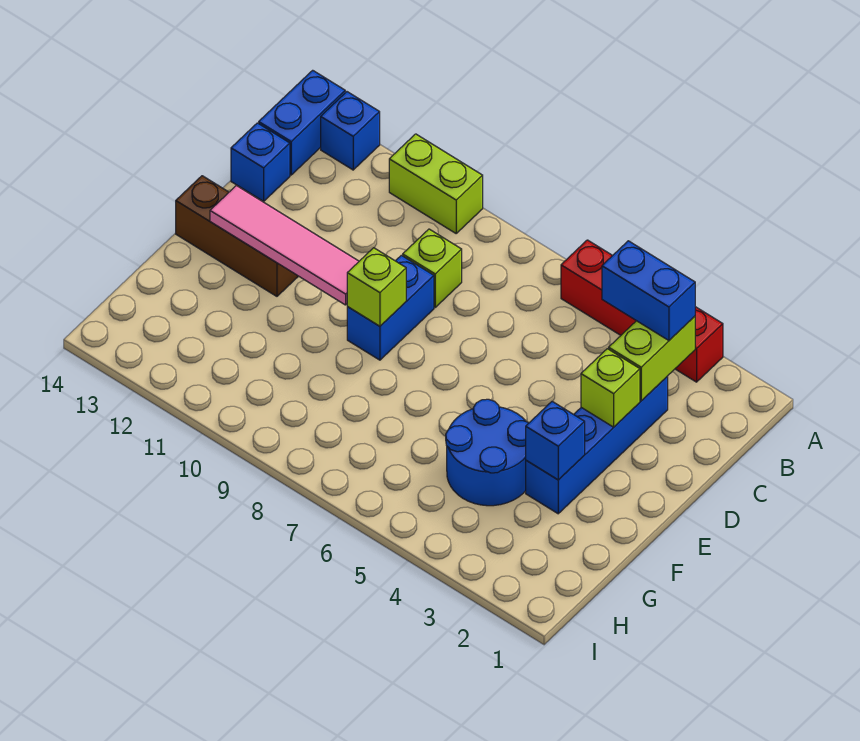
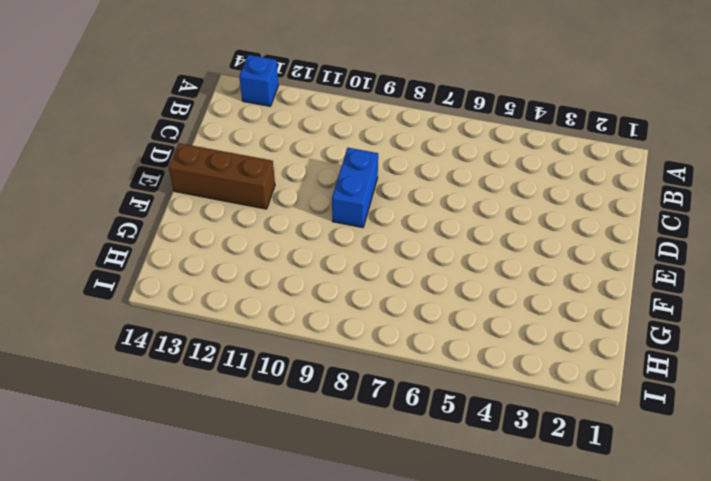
none -> red 1x4 brick [561,240,723,382]
none -> lime 1x2 brick [389,134,483,233]
none -> blue 1x2 brick [259,70,345,175]

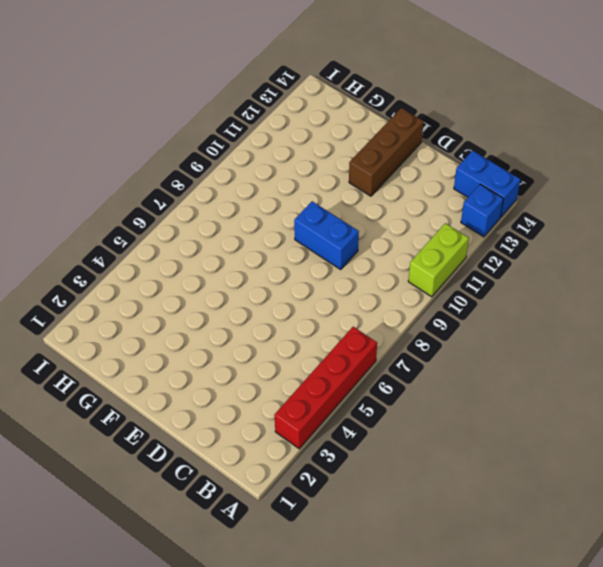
none -> blue 1x4 brick [526,377,668,514]
none -> lime 1x1 brick [403,229,462,307]
none -> blue 1x1 brick [231,123,290,201]

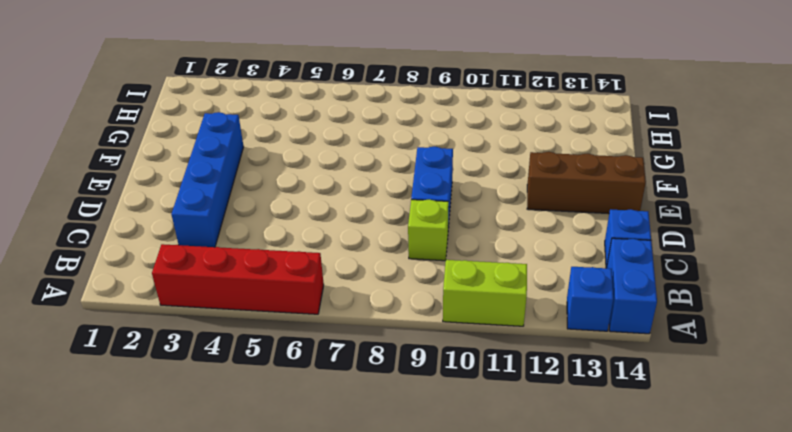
none -> blue 2x2 round brick [446,399,529,506]
none -> lime 1x2 brick [609,316,695,401]
none -> lime 1x1 brick [581,349,640,427]

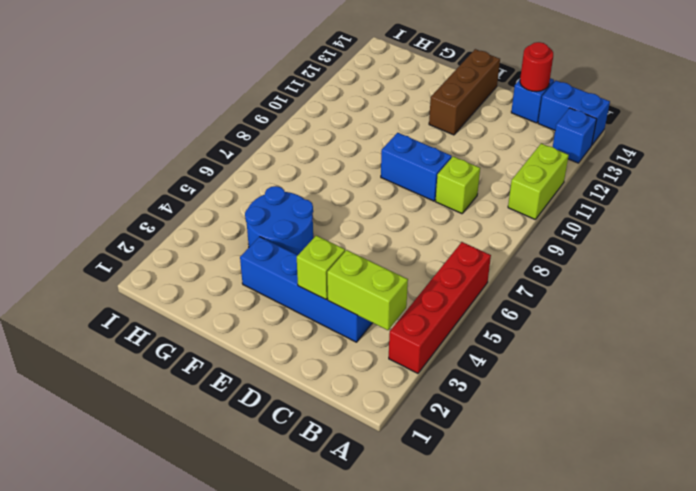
red 1x1 round brick [520,42,553,92] -> none
none -> lime 1x1 brick [347,248,406,326]
none -> pink 1x4 tile [210,186,359,305]
none -> blue 1x1 brick [526,402,585,480]

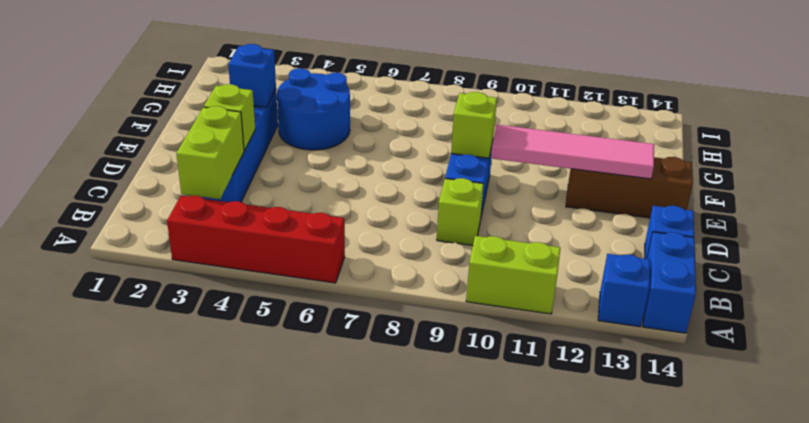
none -> blue 1x2 brick [602,241,695,341]

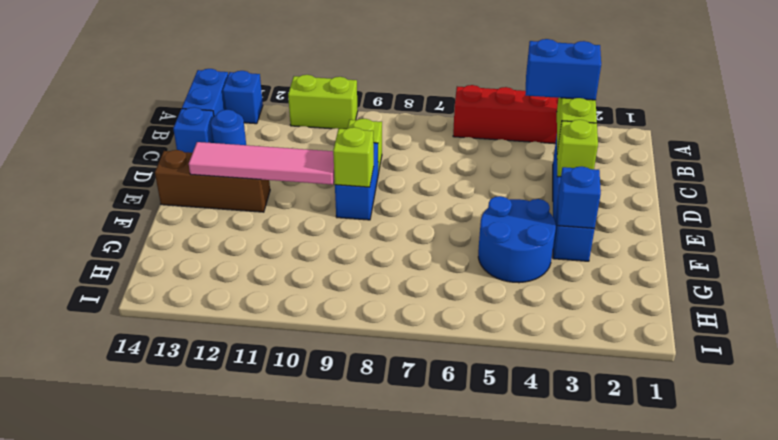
blue 1x1 round brick [211,110,246,145] -> none

